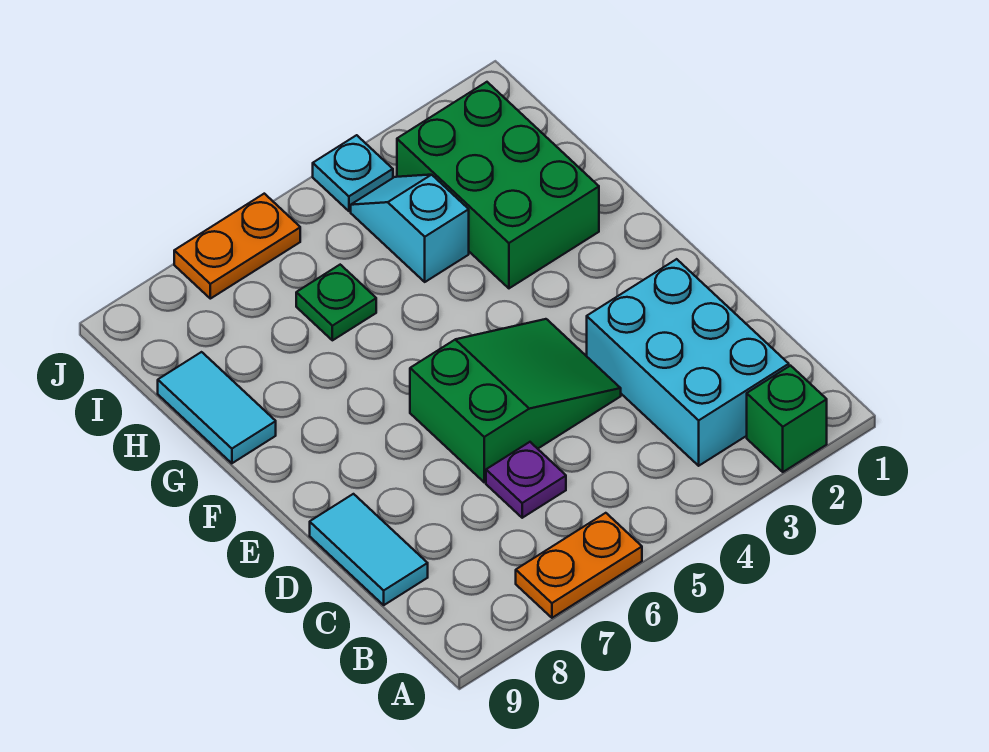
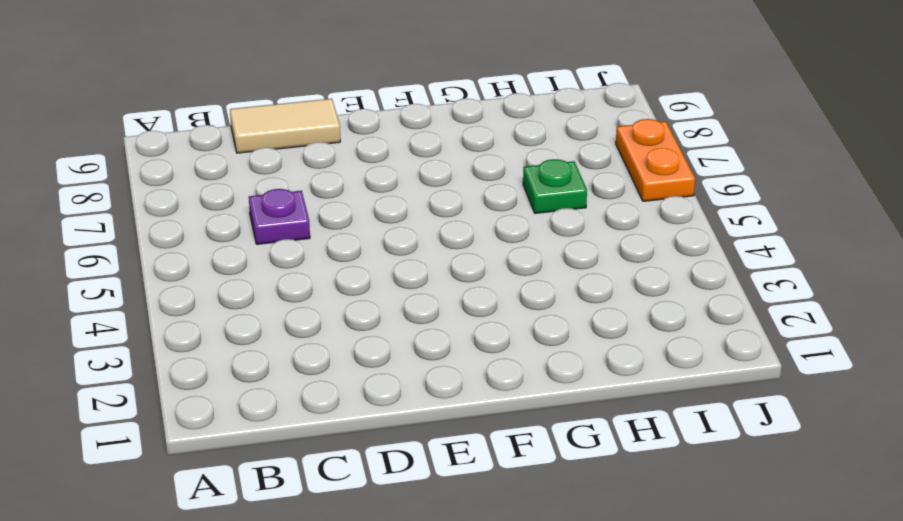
tan 1x2 tile [230,99,340,153] -> cyan 1x2 tile [310,494,428,605]
none -> green 1x1 brick [747,366,827,472]
none -> orange 1x2 plate [516,513,642,618]
none -> cyan 2x3 brick [587,259,789,466]

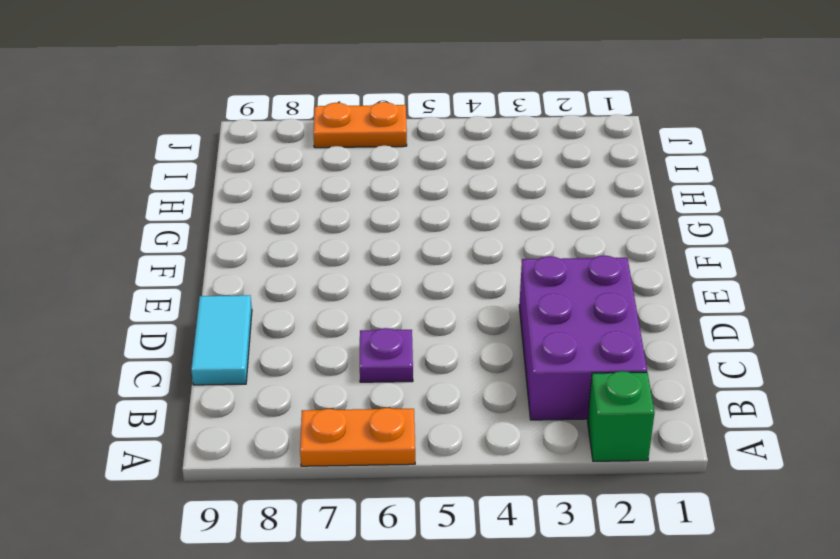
purple 2x3 brick [519,255,647,420] -> cyan 2x3 brick [587,259,789,466]
none -> green 2x3 slope [410,319,621,482]
none -> green 2x3 brick [397,82,599,288]
none -> cyan 1x2 tile [158,352,276,463]

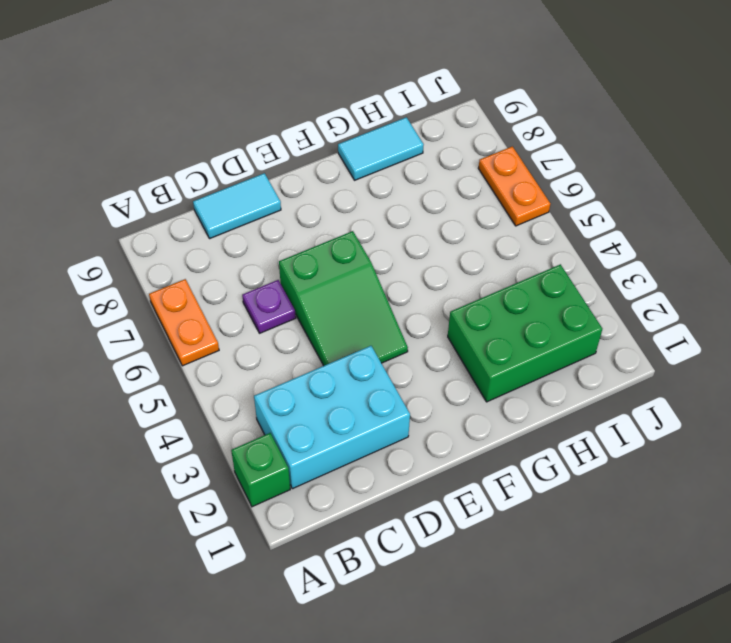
none -> cyan 1x2 slope [351,175,469,282]
none -> green 1x1 plate [296,265,376,340]
none -> cyan 1x1 plate [313,135,393,211]

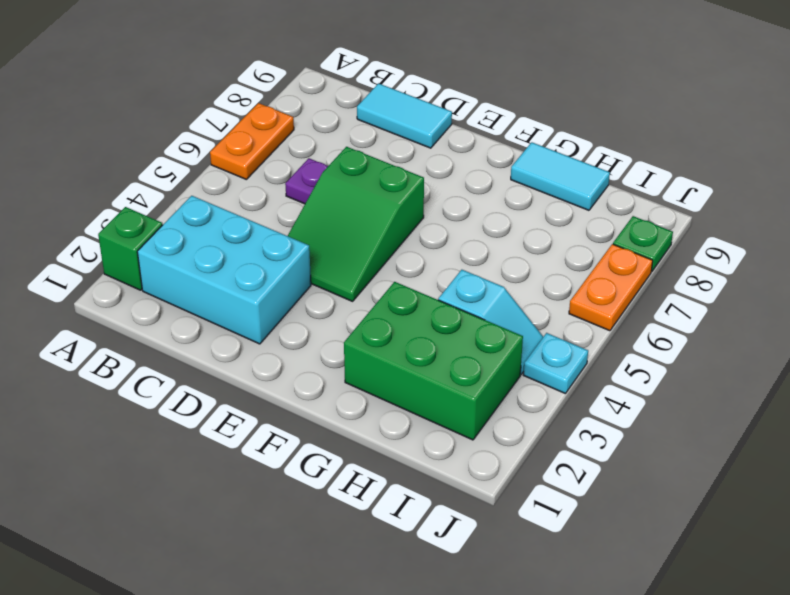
green 1x1 plate [613,216,673,271] -> green 1x1 plate moved to [296,265,376,340]

